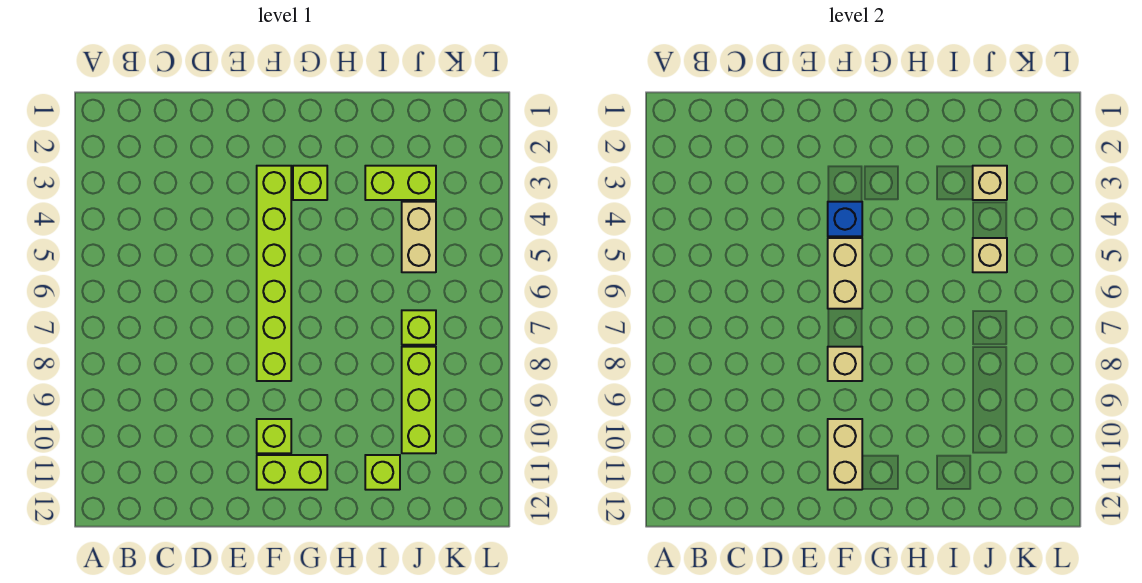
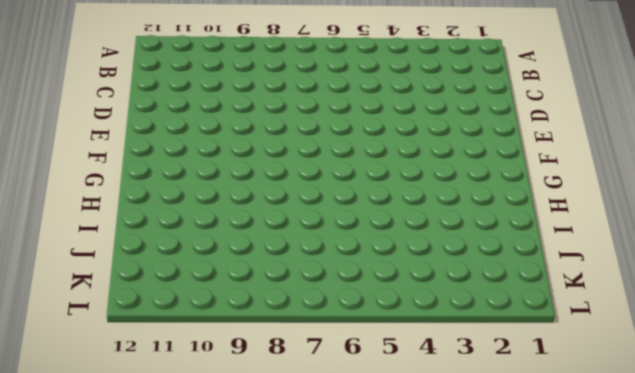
none -> lime 1x6 brick [257,166,291,381]
none -> lime 1x1 brick [257,419,291,453]
none -> lime 1x2 brick [257,455,327,490]

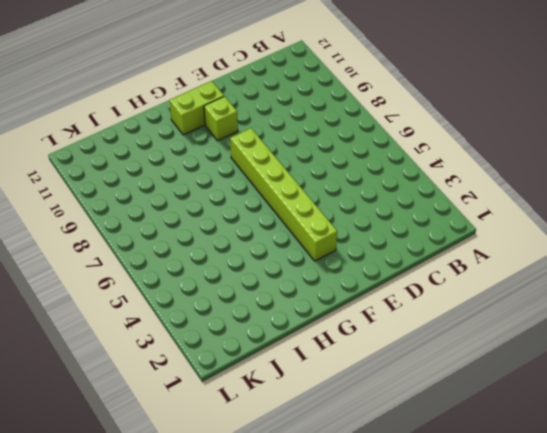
none -> lime 1x1 brick [293,166,327,200]
none -> lime 1x2 brick [365,166,436,200]
none -> lime 1x1 brick [365,455,400,490]

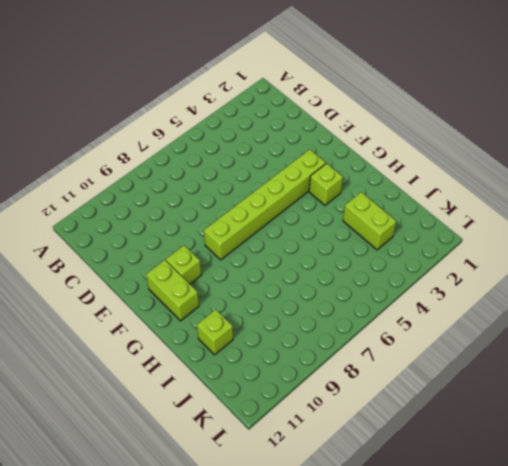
none -> tan 1x2 brick [402,202,436,272]
none -> lime 1x1 brick [402,310,436,345]
none -> lime 1x3 brick [402,347,436,453]

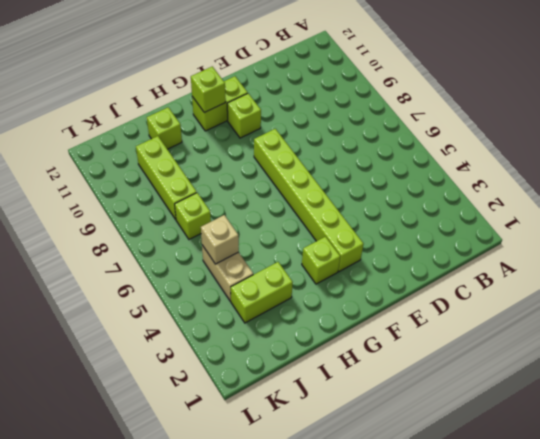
lime 1x1 brick [191,67,226,113] -> none
none -> blue 1x1 brick [828,202,862,236]
none -> tan 1x2 brick [828,238,862,309]
none -> tan 1x1 brick [828,347,862,381]

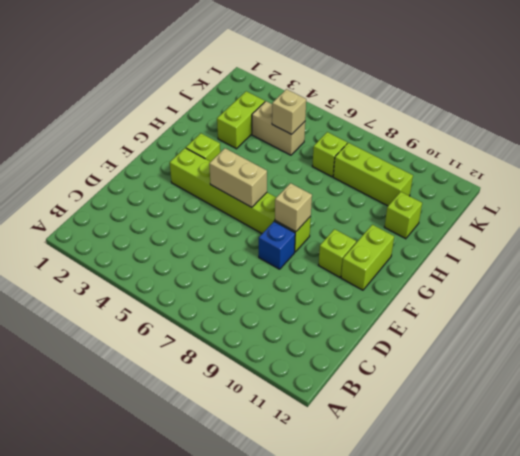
blue 1x1 brick [259,221,295,269] -> blue 1x1 brick moved to [828,202,862,236]
none -> tan 1x2 brick [828,419,862,490]
none -> tan 1x1 brick [973,166,1007,200]

